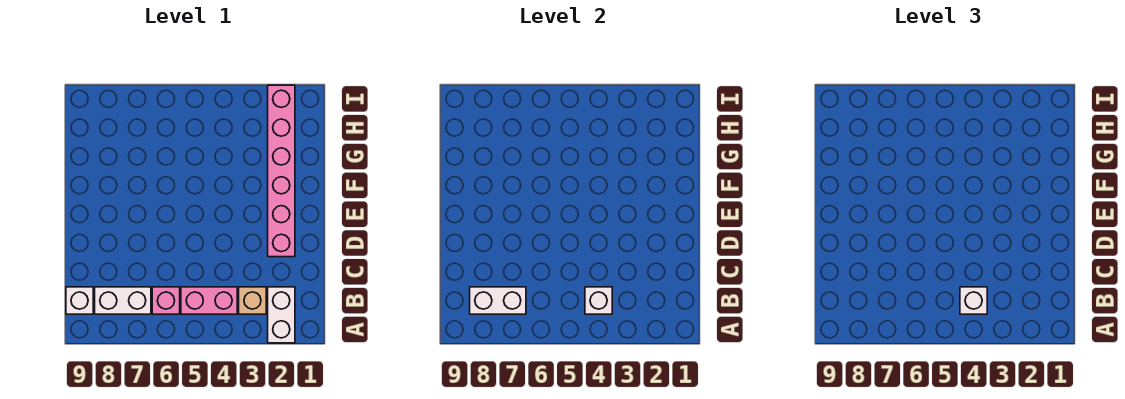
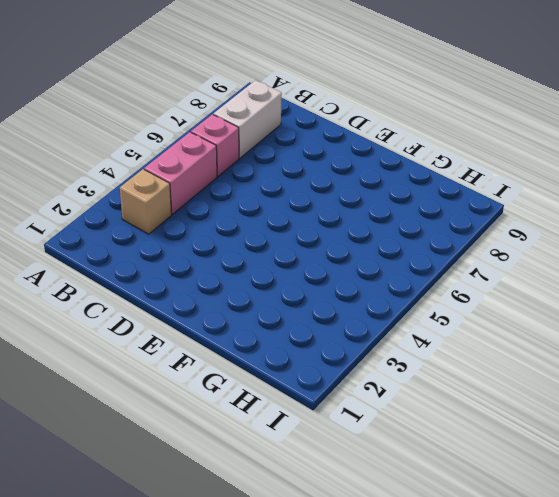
none -> white 1x2 brick [268,287,295,343]
none -> white 1x1 brick [66,287,93,314]

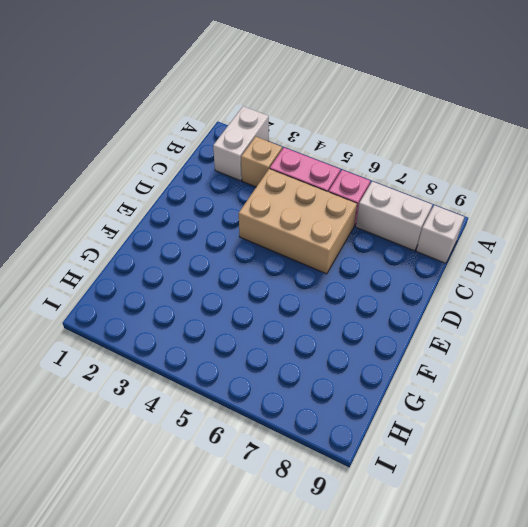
tan 2x3 brick [239,169,357,274] -> none
none -> pink 1x6 brick [268,85,295,257]
none -> white 1x1 brick [585,287,612,314]

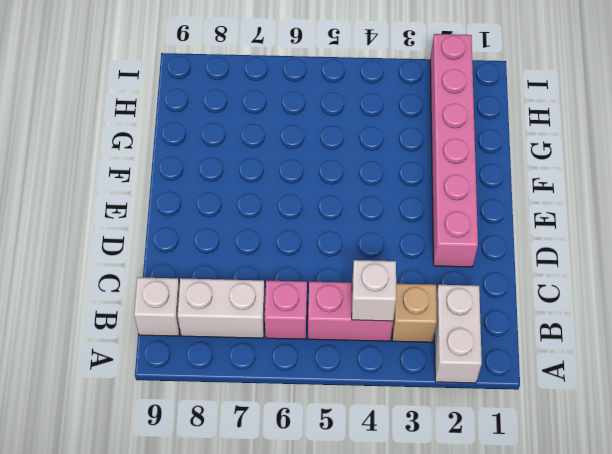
none -> white 1x2 brick [470,287,526,314]
none -> white 1x1 brick [960,287,987,314]

